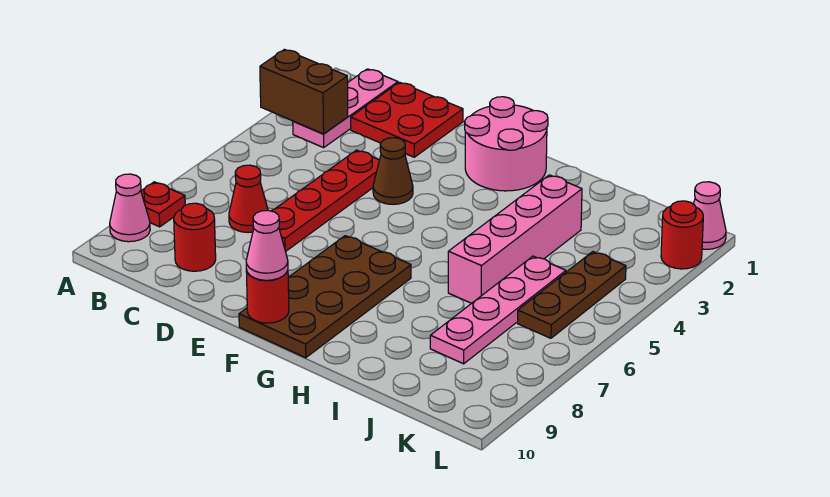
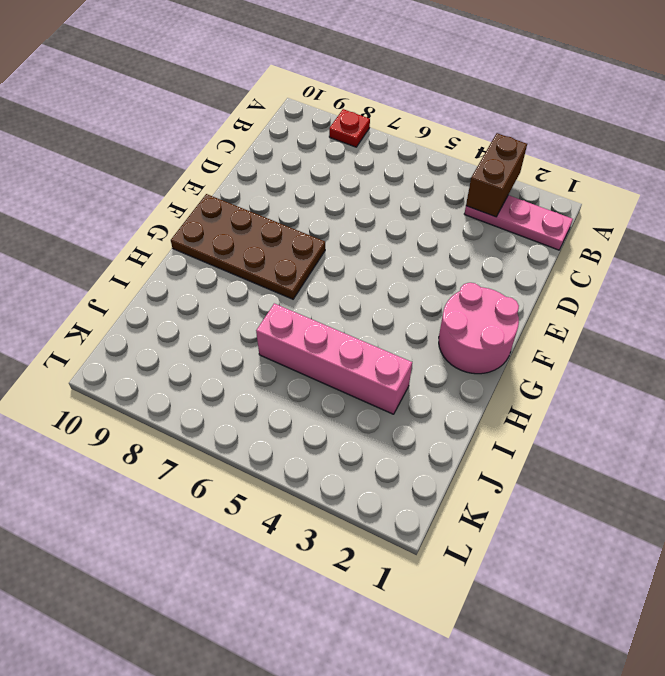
none -> pink 1x1 cone [110,174,150,242]
none -> red 2x2 plate [351,82,463,157]
none -> red 1x1 cone [229,165,268,233]

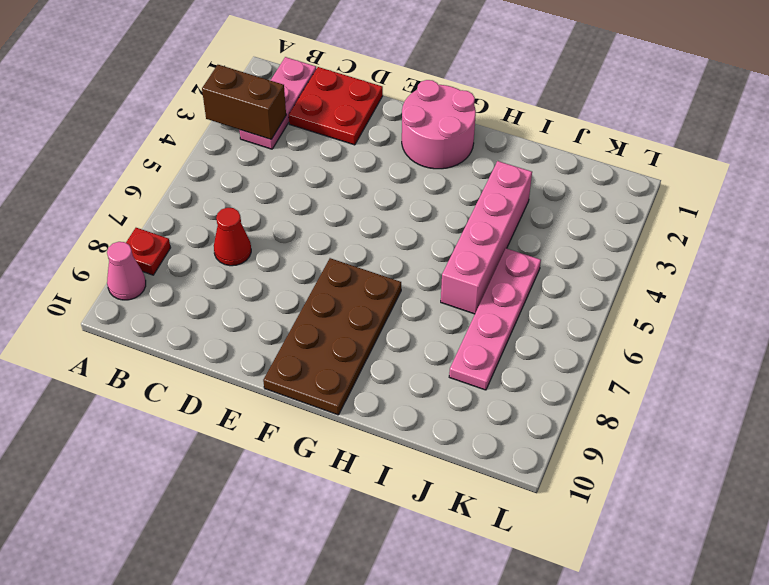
none -> red 1x1 round brick [174,203,216,271]
none -> red 1x4 plate [253,150,379,251]
none -> brown 1x1 cone [373,138,413,204]

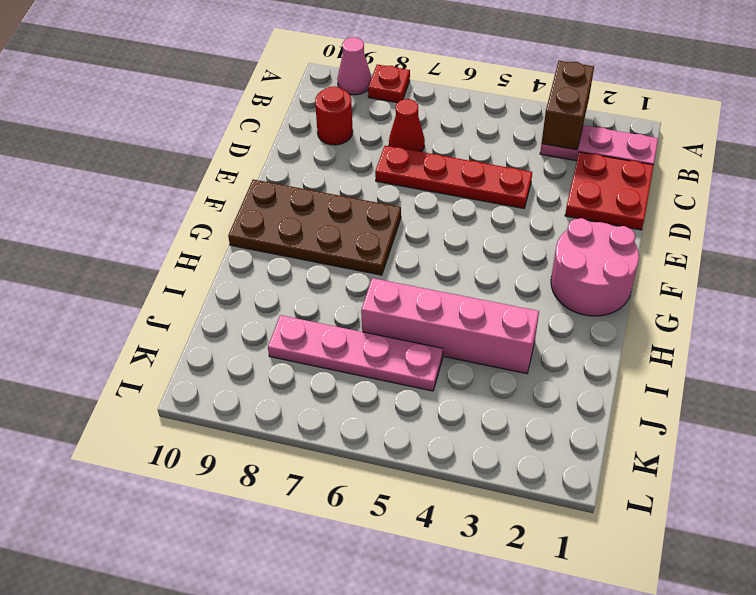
none -> brown 1x1 cone [373,138,413,204]
none -> brown 1x3 plate [518,252,626,338]
none -> pink 1x1 cone [694,182,726,249]

